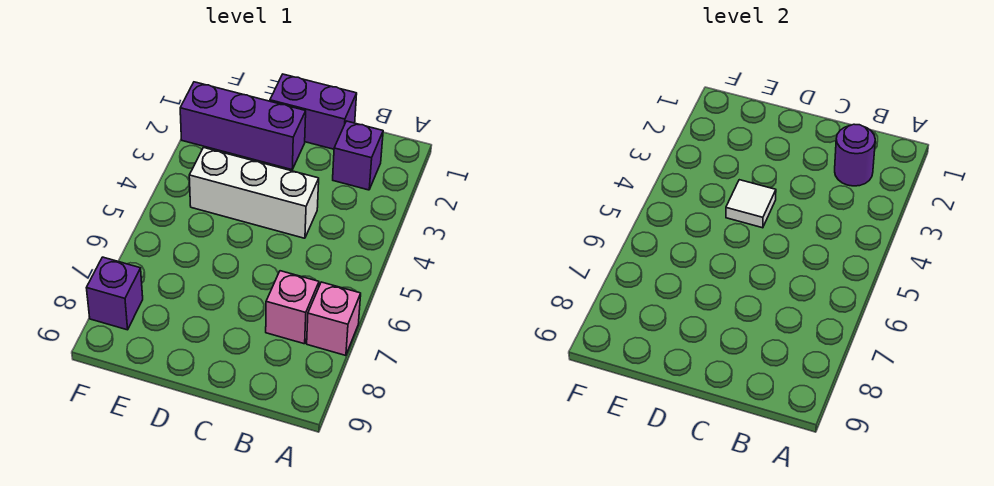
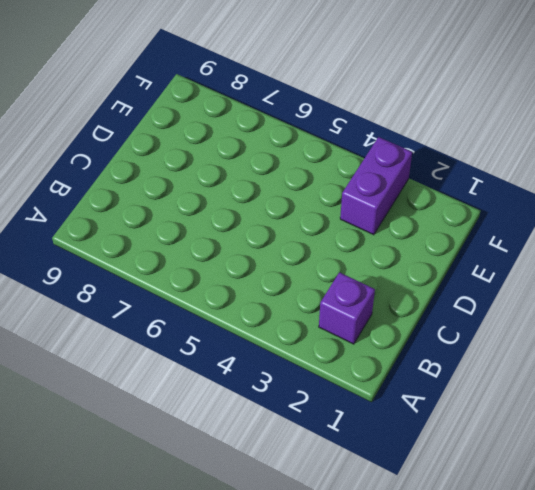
purple 1x2 brick [340,137,412,235] -> purple 1x2 brick moved to [270,74,357,149]
none -> pink 1x1 brick [307,282,361,356]
none -> pink 1x1 brick [266,271,319,344]

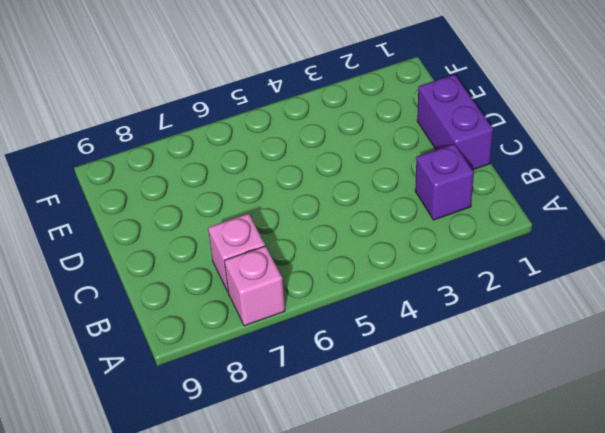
none -> white 1x3 brick [189,148,319,238]
none -> purple 1x3 brick [180,82,306,170]

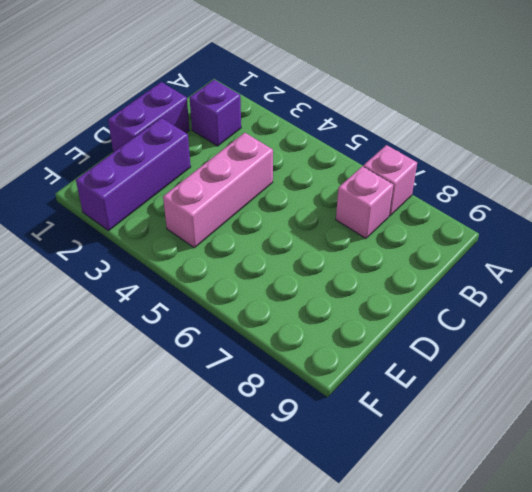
pink 1x3 brick [163,133,273,248] -> white 1x3 brick [189,148,319,238]
none -> purple 1x1 brick [87,257,143,330]
none -> purple 1x1 round brick [835,124,875,186]

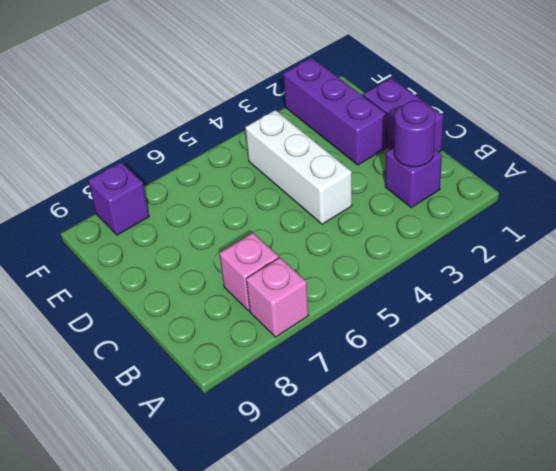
none -> white 1x1 tile [726,180,776,228]

